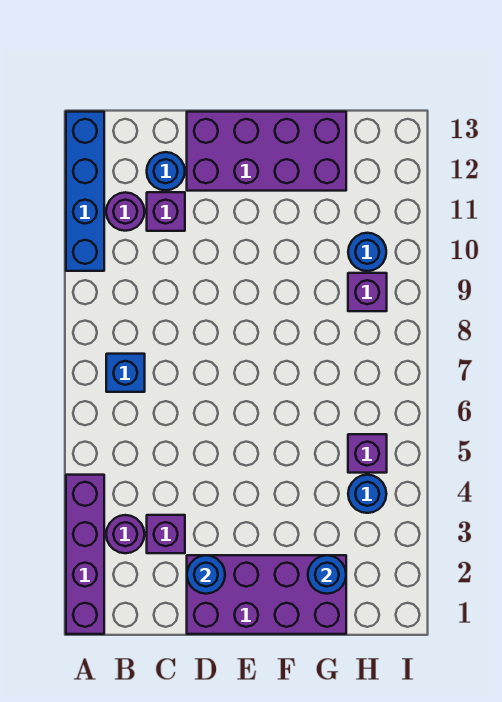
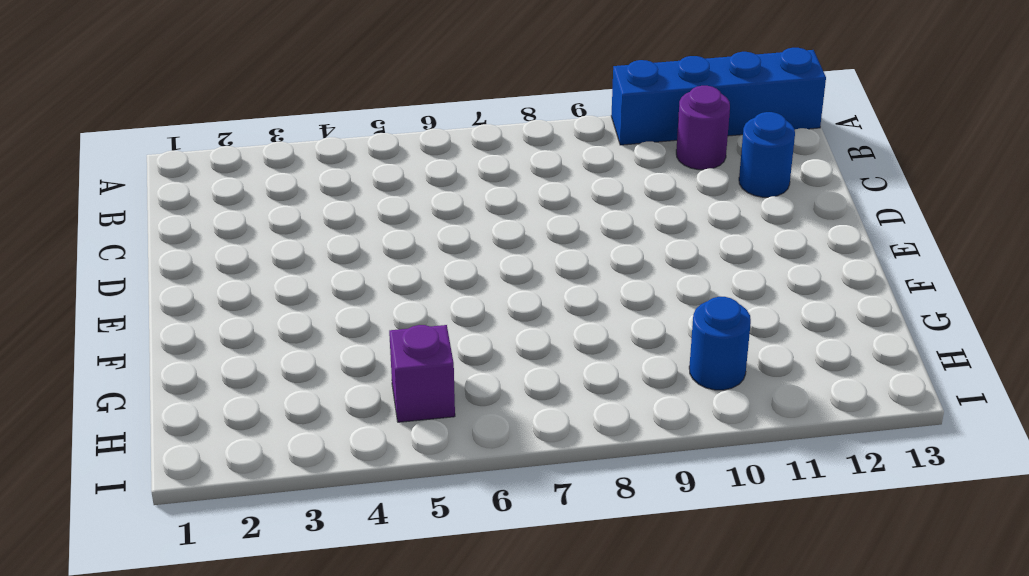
none -> purple 1x4 brick [66,475,104,634]
none -> purple 1x1 round brick [106,515,145,553]
none -> blue 1x1 brick [106,354,145,392]

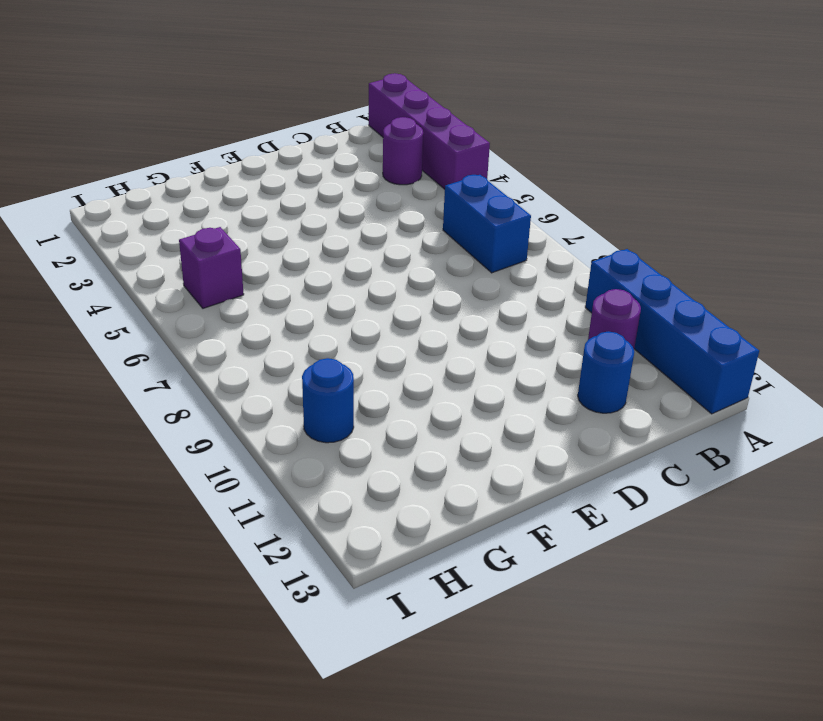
blue 1x2 brick [443,175,531,273] -> blue 1x1 brick [106,354,145,392]
none -> purple 1x1 brick [147,515,185,553]
none -> purple 1x1 brick [147,192,185,231]
none -> purple 2x4 brick [187,555,346,634]

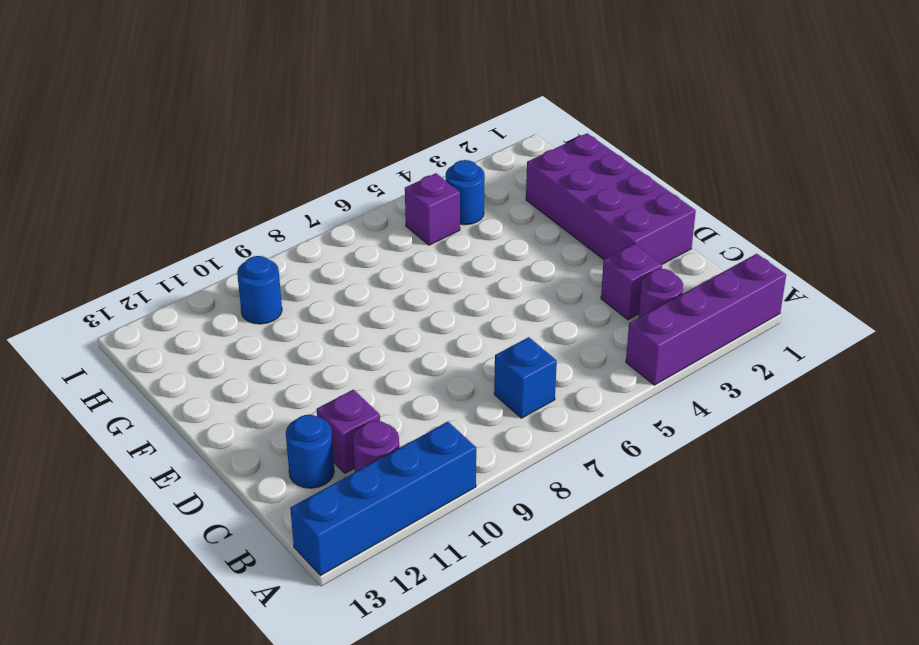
none -> purple 2x4 brick [187,112,346,191]
none -> purple 1x1 brick [348,273,387,311]
none -> blue 1x1 round brick [187,555,225,594]

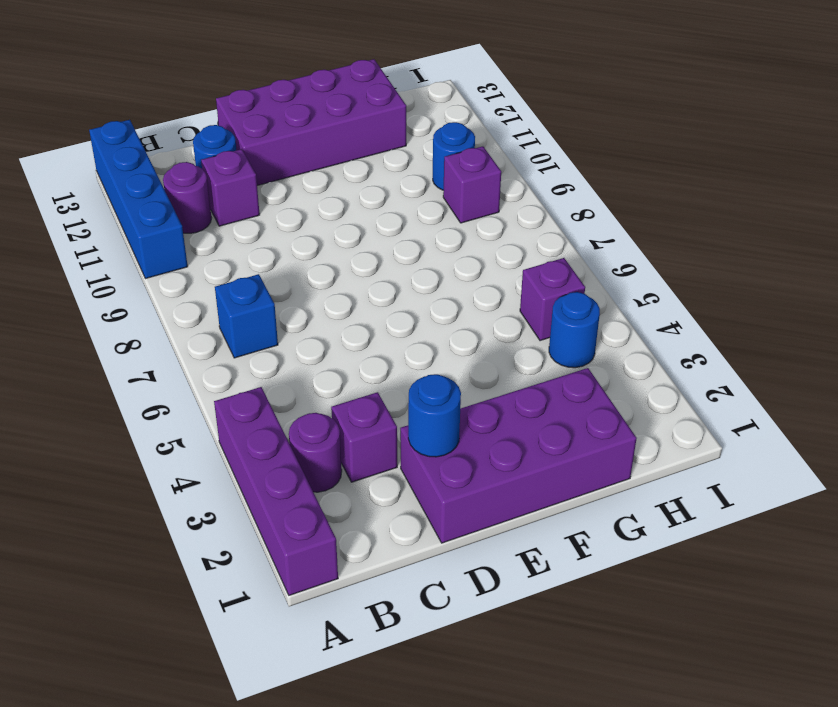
none -> blue 1x1 round brick [308,555,346,594]

